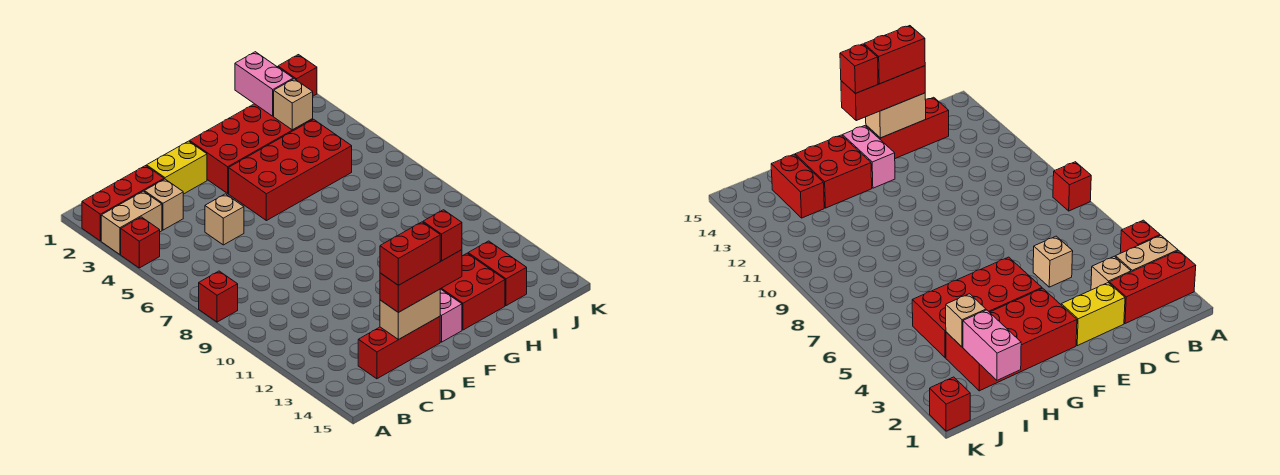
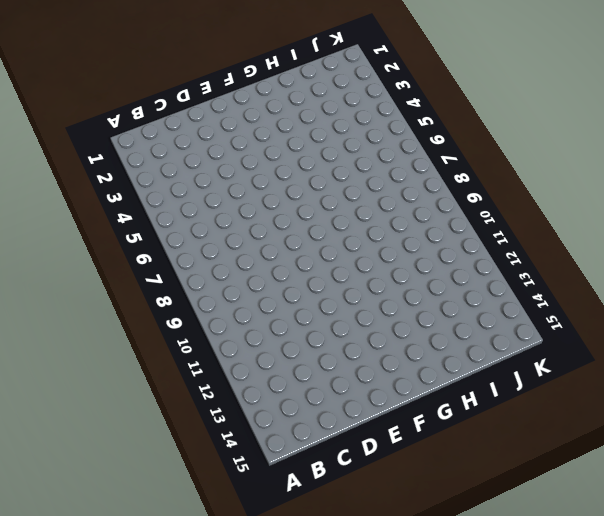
none -> red 1x3 brick [82,166,164,241]
none -> tan 1x2 brick [101,191,162,254]
none -> red 1x1 brick [121,217,160,268]

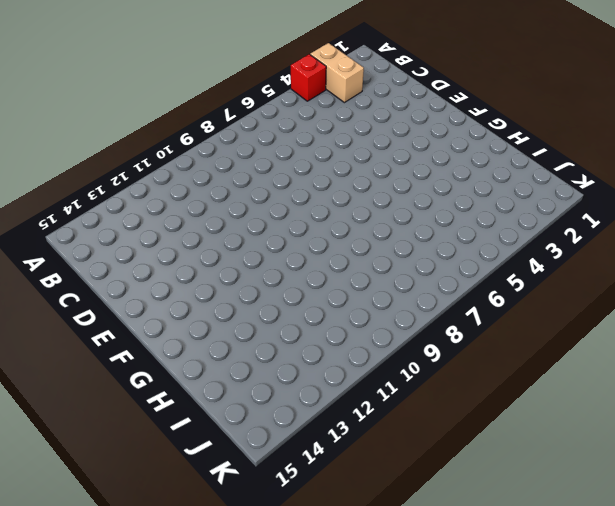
none -> red 1x3 brick [82,166,164,241]
none -> red 1x1 brick [199,271,238,322]
none -> tan 1x1 brick [144,179,183,230]

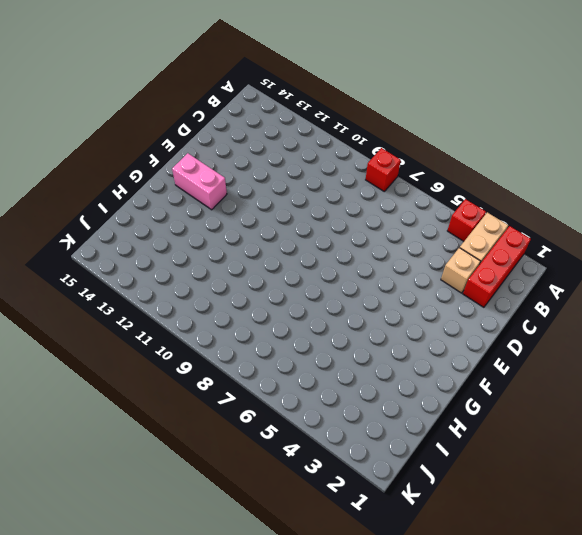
none -> red 1x3 brick [358,317,440,379]
none -> yellow 1x2 brick [147,141,207,194]
none -> tan 1x1 brick [205,194,244,245]

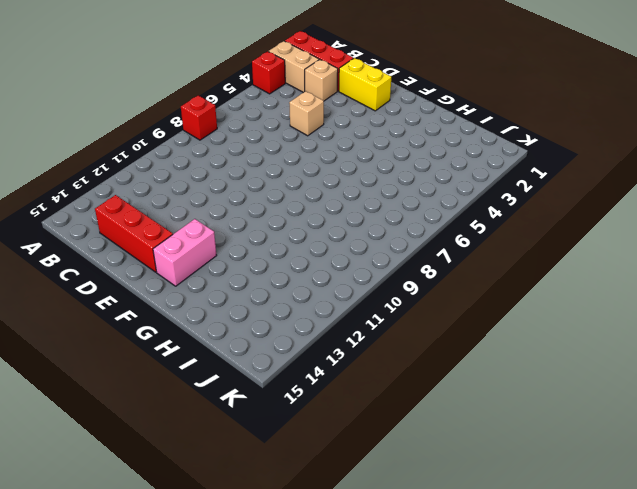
none -> red 2x4 brick [190,104,313,193]
none -> red 2x4 brick [229,119,352,221]
none -> red 2x2 brick [441,253,505,330]

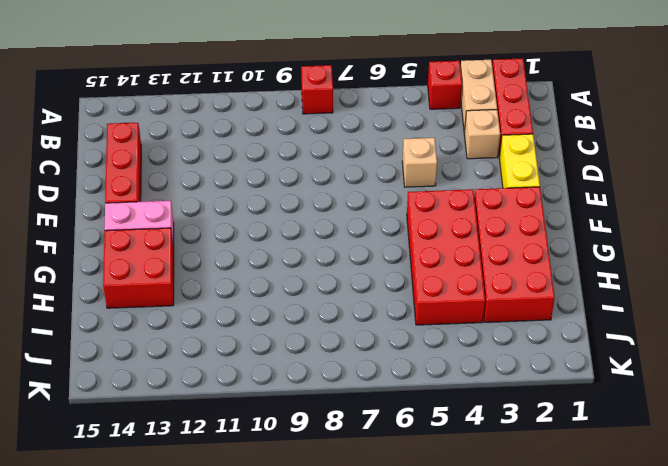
none -> red 1x2 brick [468,241,527,306]
none -> red 1x1 brick [278,55,317,96]
none -> tan 1x2 brick [380,289,440,339]

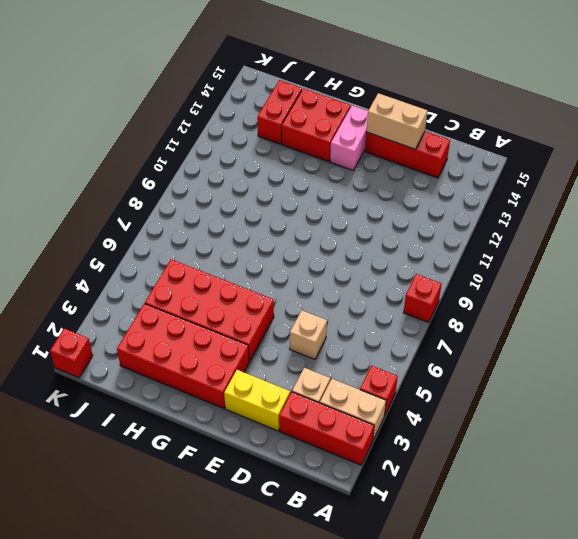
none -> pink 1x2 brick [235,52,293,116]
none -> tan 1x1 brick [274,79,313,130]
none -> red 1x3 brick [380,250,462,312]

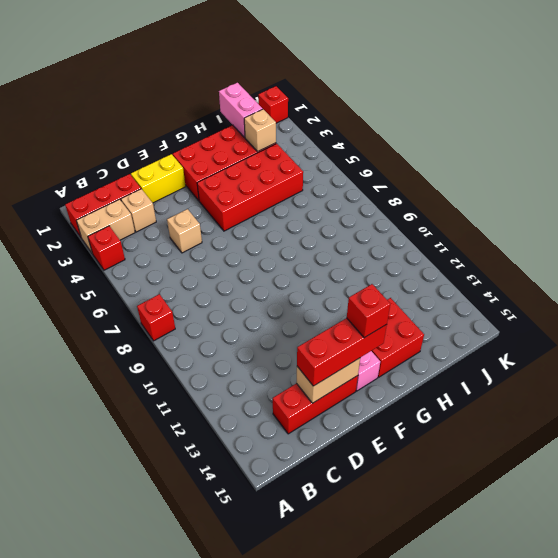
none -> red 1x2 brick [468,241,527,306]
none -> red 1x2 brick [380,222,440,285]

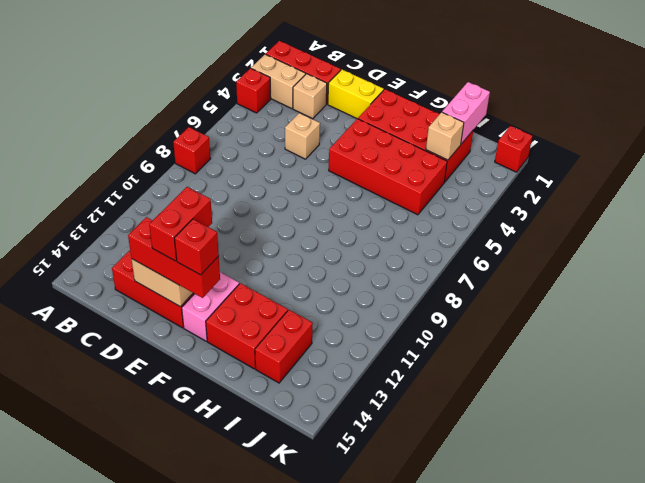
red 1x2 brick [149,187,212,261] -> red 1x2 brick turned to [380,222,440,285]

